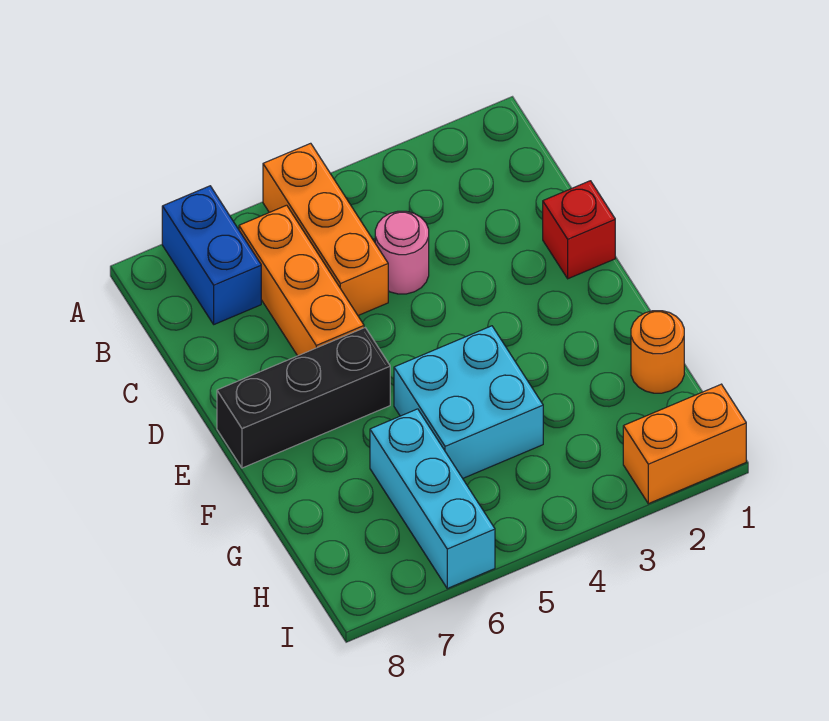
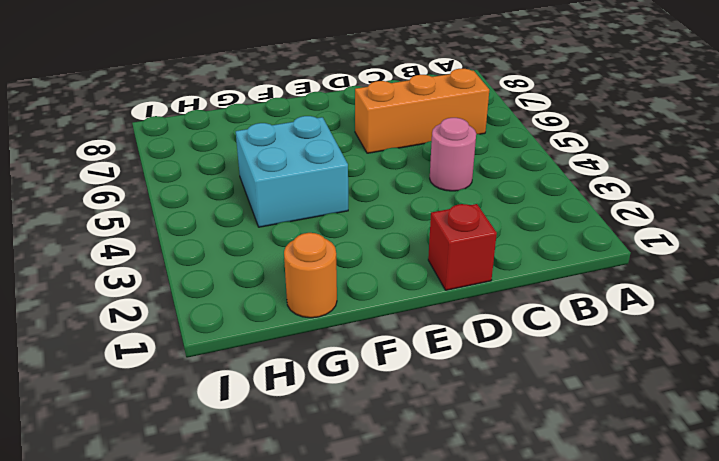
none -> orange 1x3 brick [263,143,388,315]
none -> blue 1x2 brick [162,186,261,324]

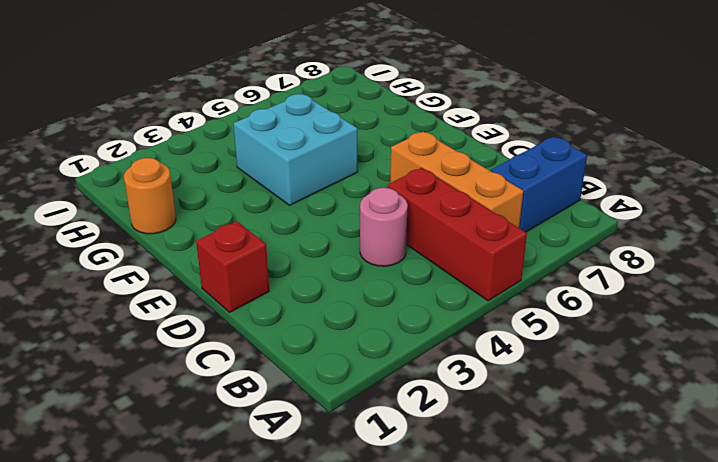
red 1x3 brick [387,168,527,301] -> orange 1x3 brick [263,143,388,315]
blue 1x2 brick [491,137,587,232] -> blue 1x2 brick turned to [162,186,261,324]
none -> black 1x3 brick [217,328,390,468]
none -> cyan 1x3 brick [370,409,495,588]

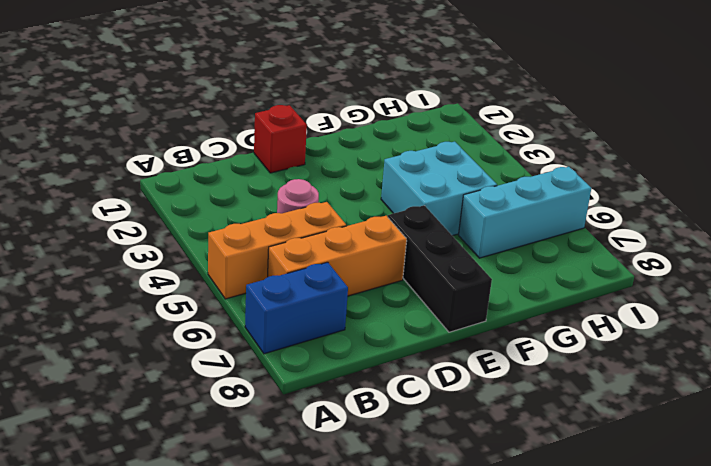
none -> orange 1x1 round brick [631,311,684,393]
none -> orange 1x2 brick [623,384,746,504]

